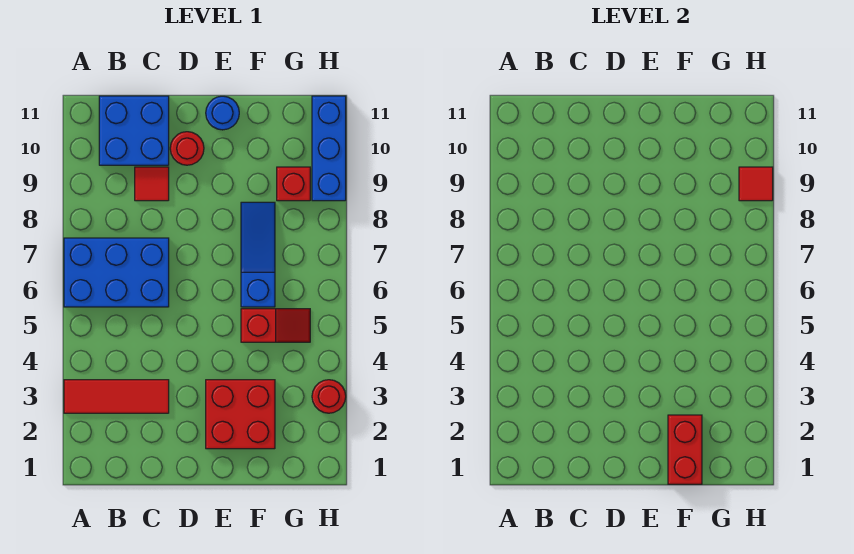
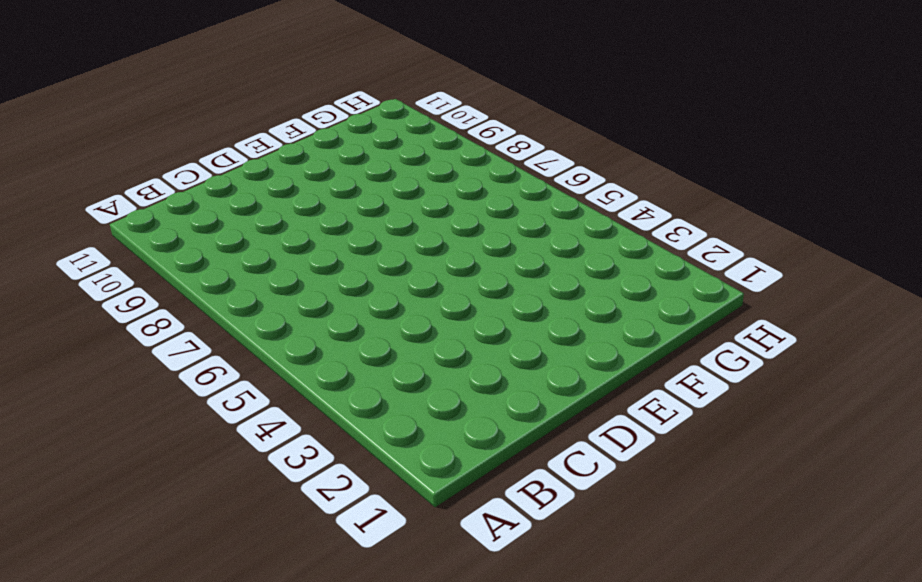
none -> red 1x3 tile [64,380,169,413]
none -> blue 2x3 brick [64,238,169,307]
none -> blue 2x2 brick [99,96,169,165]

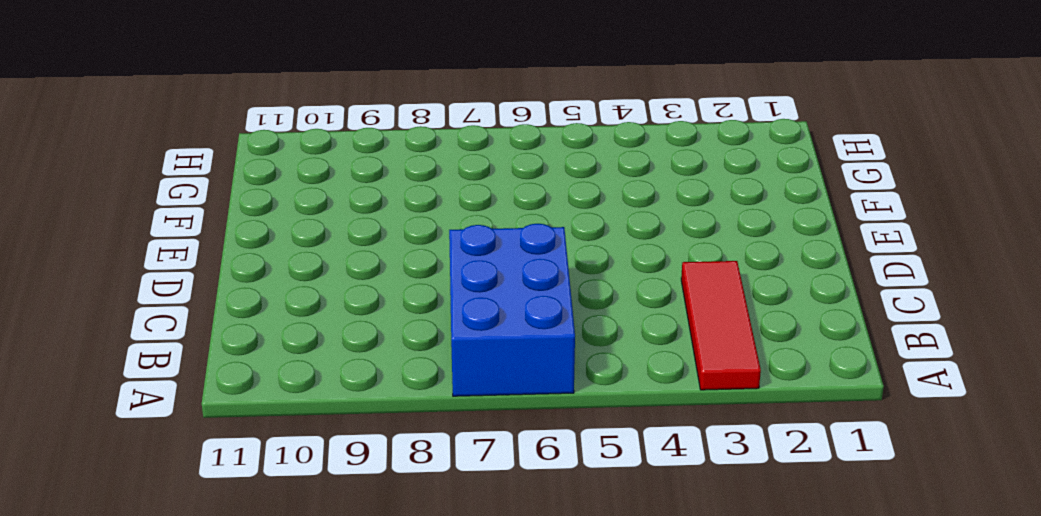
none -> blue 2x2 brick [99,96,169,165]
none -> red 1x1 tile [135,167,169,201]
none -> red 1x1 round brick [170,132,204,165]

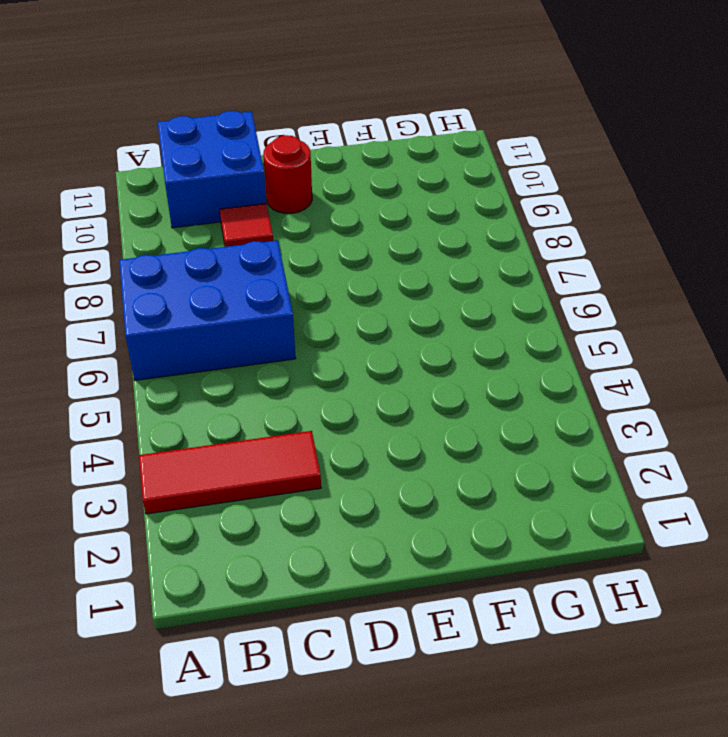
none -> red 2x2 brick [206,380,275,449]
none -> blue 1x1 round brick [206,96,239,130]
none -> red 1x2 slope [241,309,310,342]

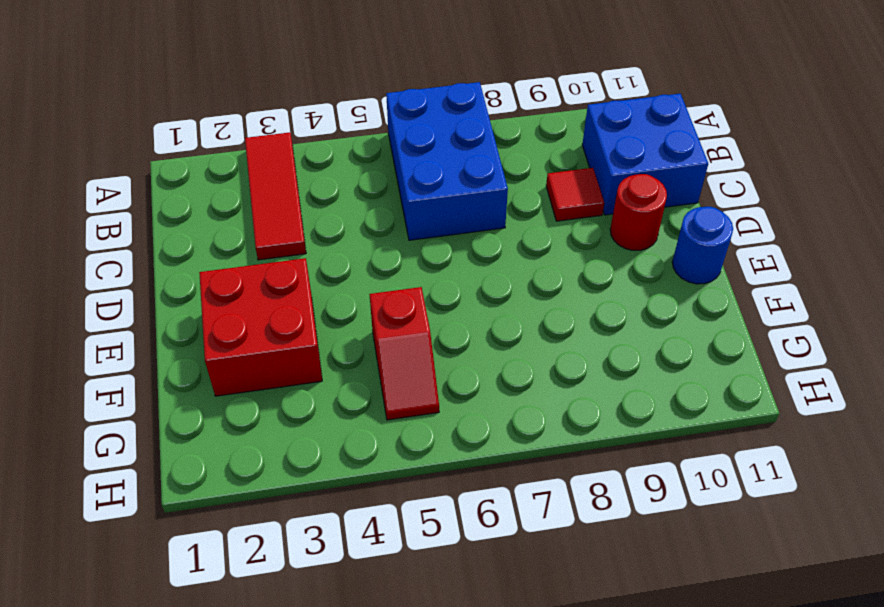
none -> blue 1x3 slope [241,202,275,307]
none -> red 1x1 brick [277,167,310,201]
none -> red 1x1 round brick [312,380,346,413]

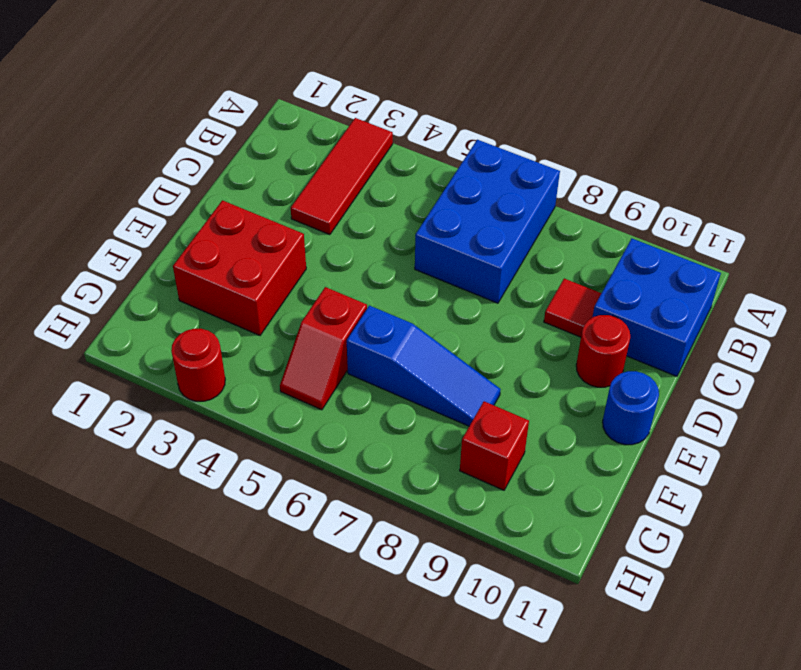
none -> blue 1x3 brick [312,96,346,201]
none -> red 1x2 brick [668,415,702,484]
none -> red 1x1 tile [739,167,773,201]

